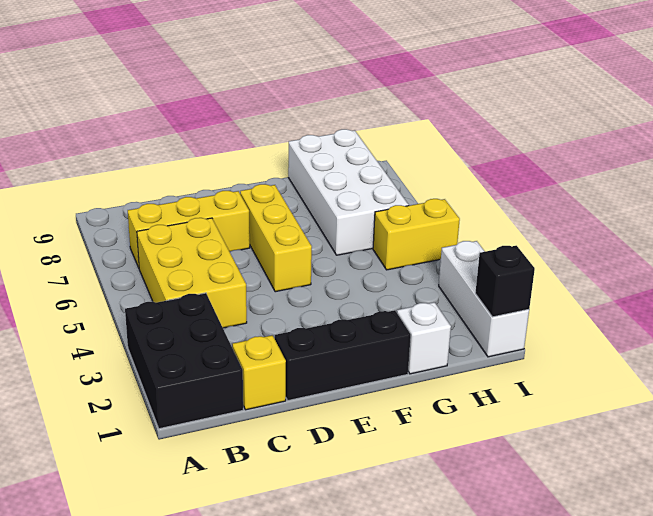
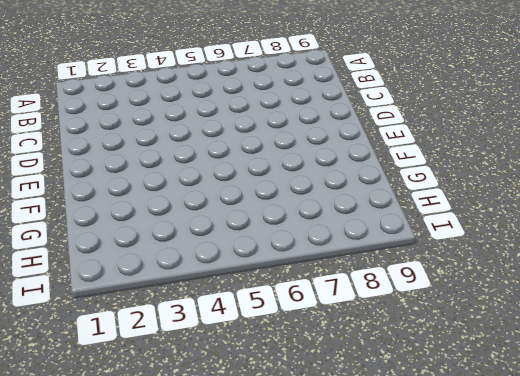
none -> black 2x3 brick [125,293,243,429]
none -> yellow 2x3 brick [137,218,247,328]

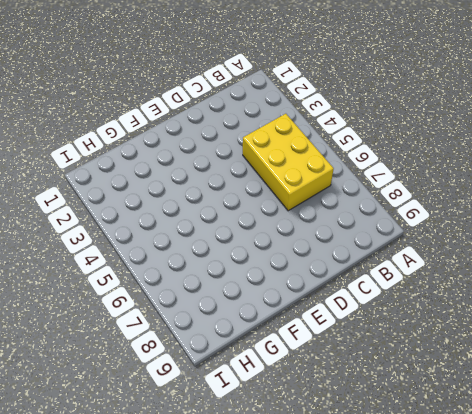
none -> black 2x3 brick [125,293,243,429]
none -> yellow 1x3 brick [128,191,250,267]

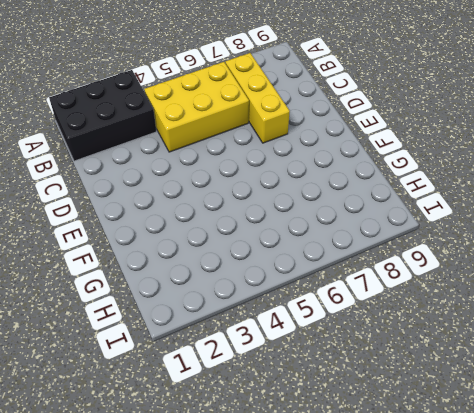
none -> yellow 1x1 brick [232,335,286,410]
none -> black 1x3 brick [275,310,411,400]

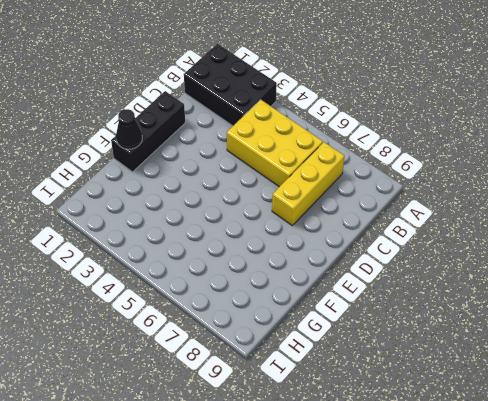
black 1x1 cone [116,109,142,149] -> none
none -> yellow 1x1 brick [232,335,286,410]
none -> yellow 1x3 brick [240,184,312,292]

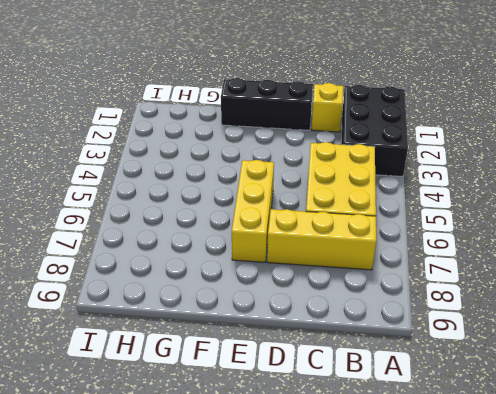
none -> white 1x1 brick [397,302,451,374]
none -> white 2x4 brick [288,129,409,255]

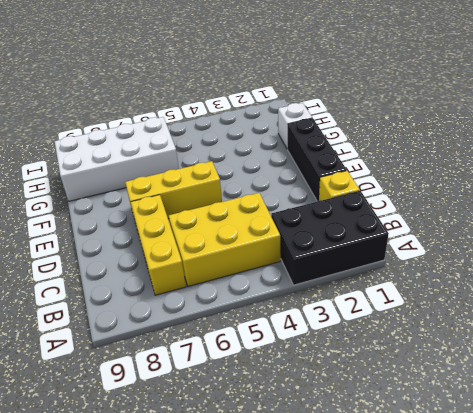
none -> yellow 1x2 brick [373,199,460,270]
none -> white 1x3 brick [439,241,529,357]

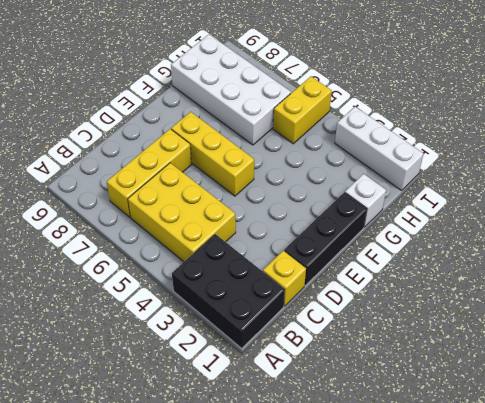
none -> black 1x1 brick [475,246,535,317]

